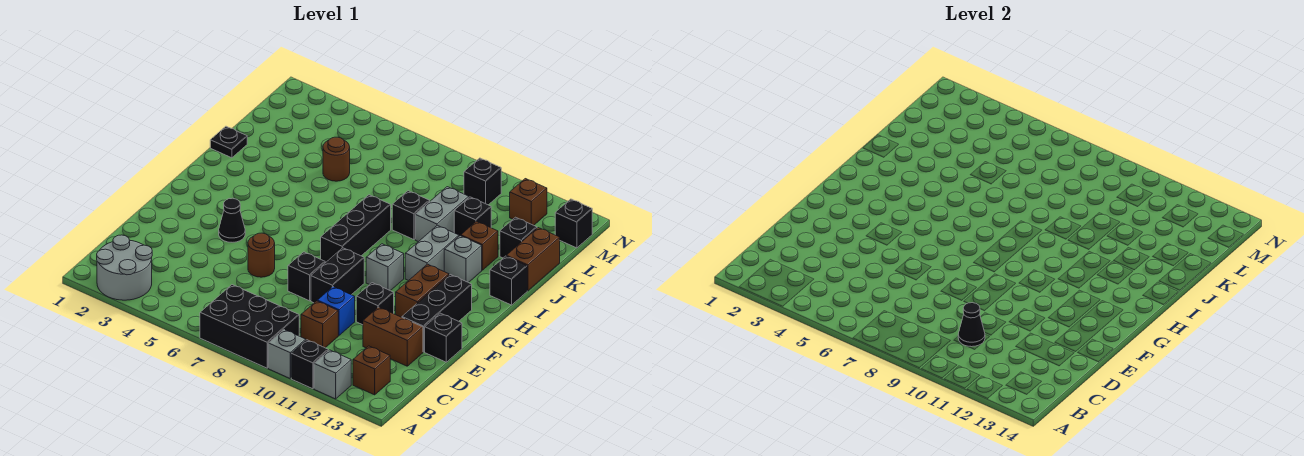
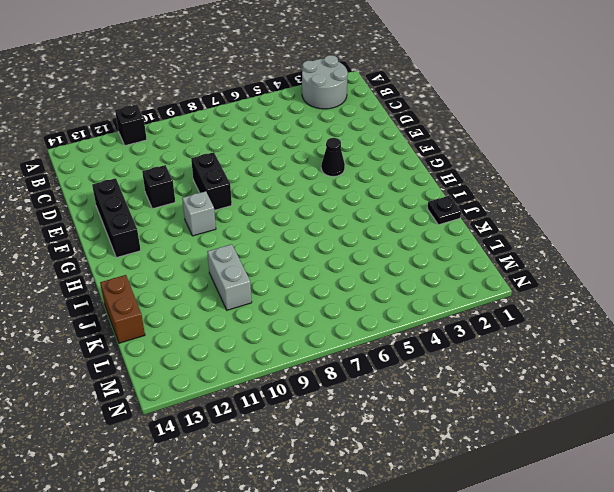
none -> black 2x3 brick [200,285,299,368]
none -> grey 1x1 brick [268,330,306,378]
none -> grey 1x1 brick [314,350,351,399]
none -> brown 1x1 brick [353,346,390,395]

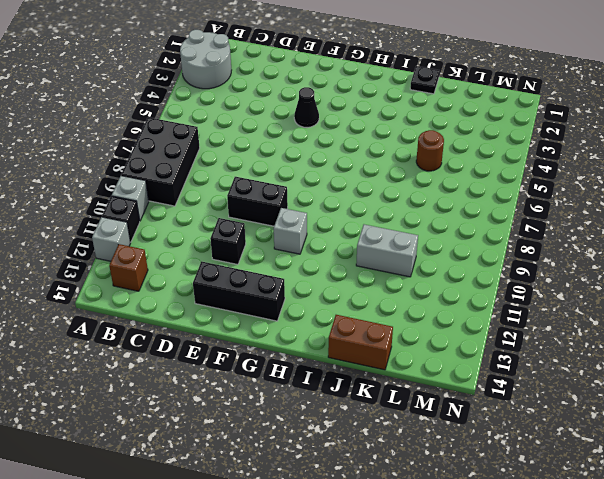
none -> brown 1x1 brick [301,301,338,348]
none -> blue 1x1 brick [317,287,355,336]
none -> brown 1x2 brick [363,307,423,366]
none -> brown 1x1 round brick [248,233,275,277]

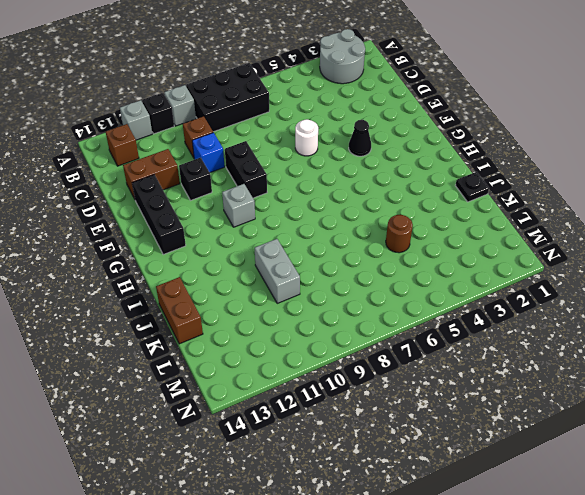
white 1x1 round brick [295,119,318,156] -> brown 1x1 round brick [248,233,275,277]
none -> black 1x1 brick [288,252,325,301]
none -> black 1x1 brick [425,313,462,362]
none -> brown 1x2 brick [396,264,449,317]
none -> black 1x3 brick [321,195,391,263]

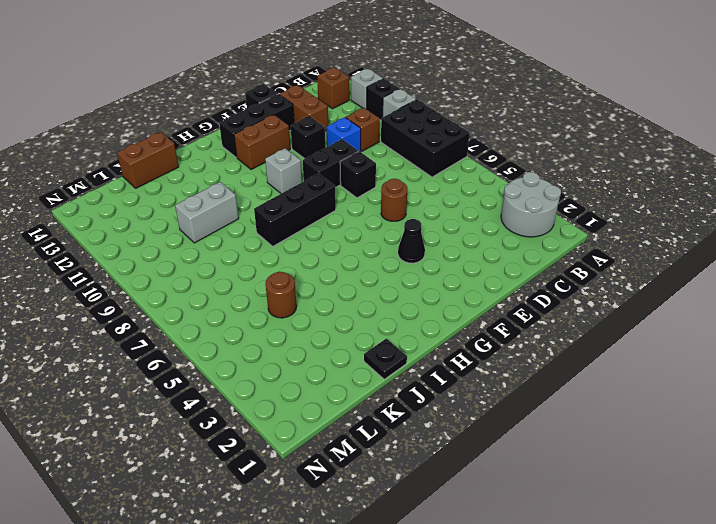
none -> grey 1x2 brick [405,225,459,281]
none -> grey 1x1 brick [444,236,482,283]
none -> black 1x1 brick [490,256,527,305]
none -> black 1x1 brick [392,191,430,240]

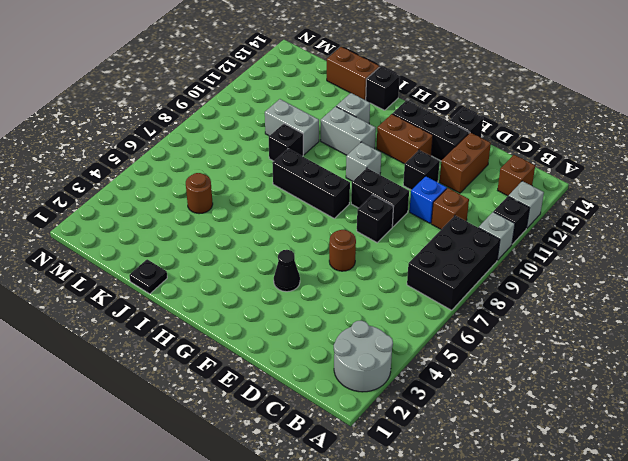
none -> brown 1x1 brick [461,221,498,270]
none -> black 1x1 brick [454,197,491,236]
none -> black 1x1 brick [500,217,537,258]
none -> black 1x1 brick [464,158,501,205]

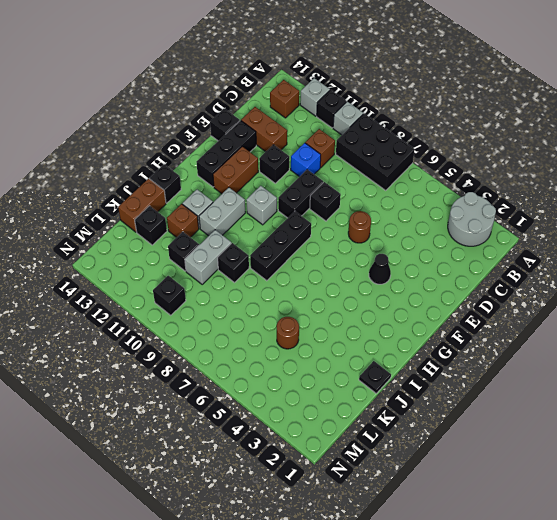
none -> brown 1x1 brick [510,179,547,225]
none -> black 1x1 brick [555,199,592,248]
none -> black 1x1 cone [958,303,985,347]

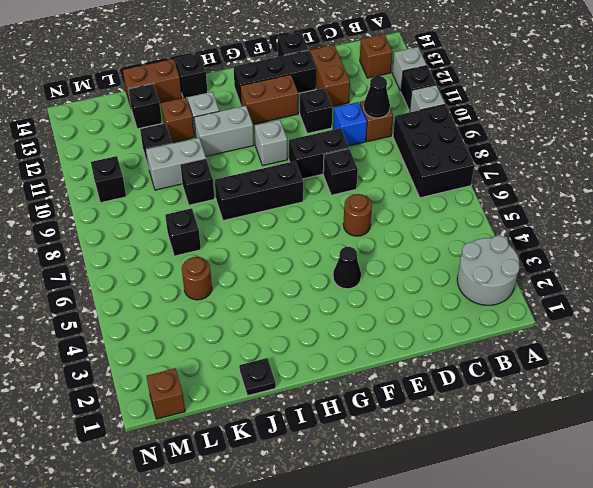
black 1x1 brick [165,208,201,256] -> black 1x1 brick moved to [555,199,592,248]
brown 1x1 brick [146,368,185,419] -> brown 1x1 brick moved to [510,179,547,225]

